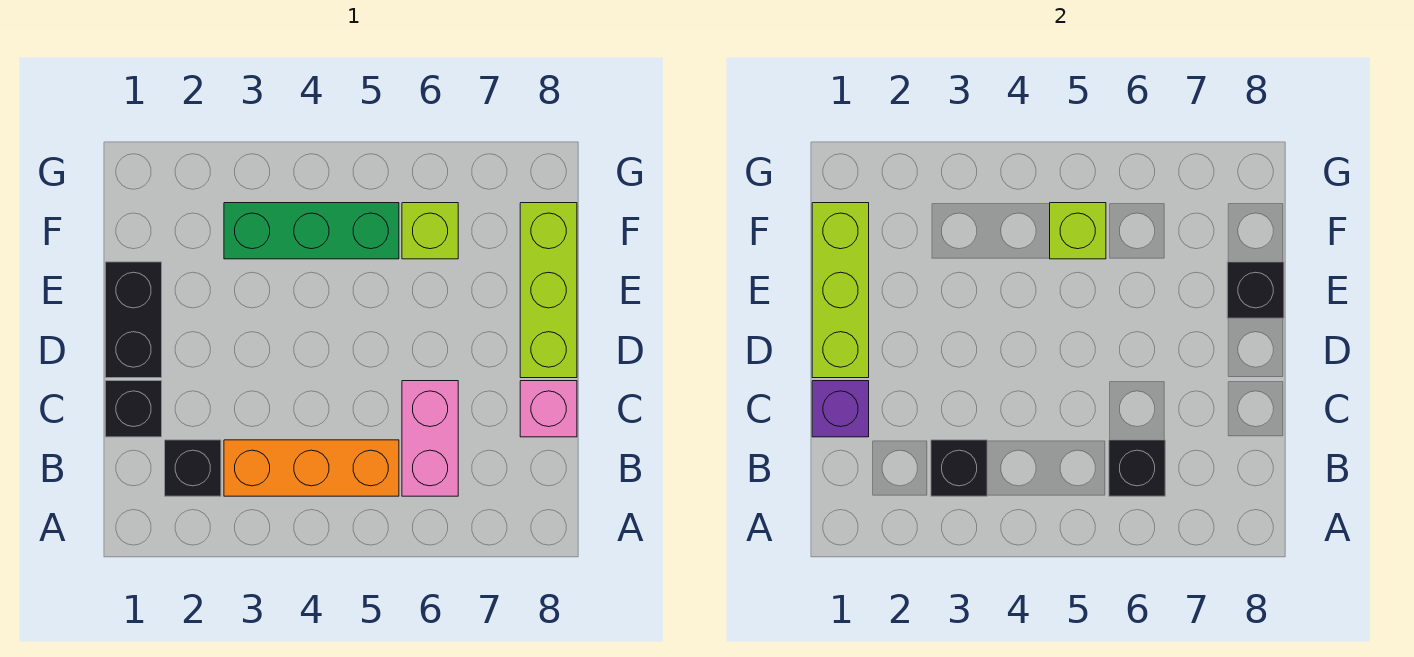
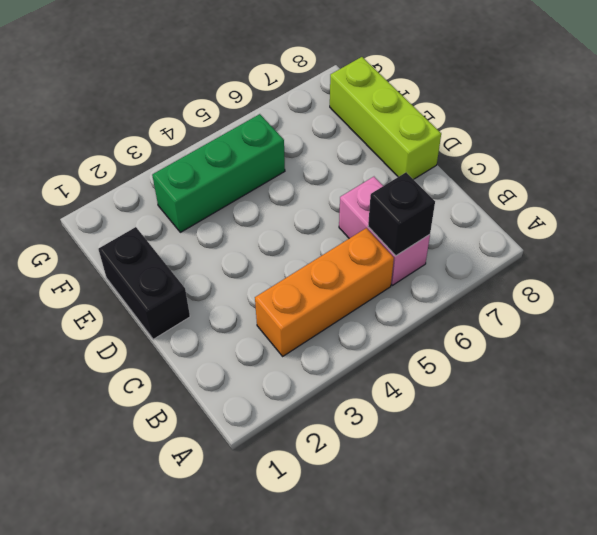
none -> black 1x1 brick [165,440,221,496]
none -> black 1x1 brick [105,381,162,437]
none -> pink 1x1 brick [520,381,577,437]

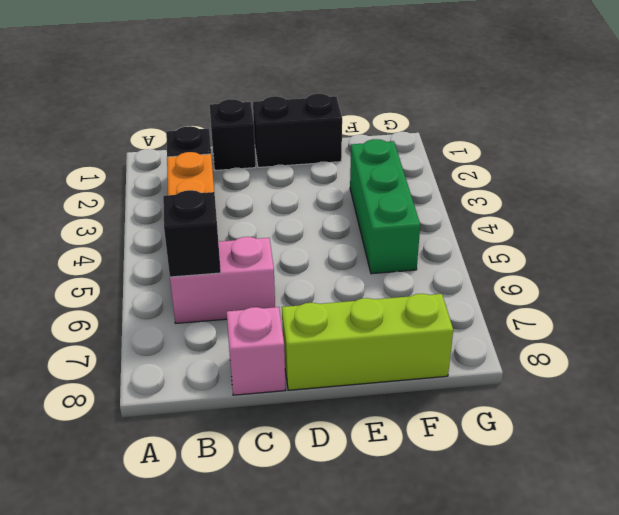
none -> lime 1x1 brick [402,203,458,259]
none -> black 1x1 brick [931,440,987,496]
none -> purple 1x1 brick [812,381,869,437]

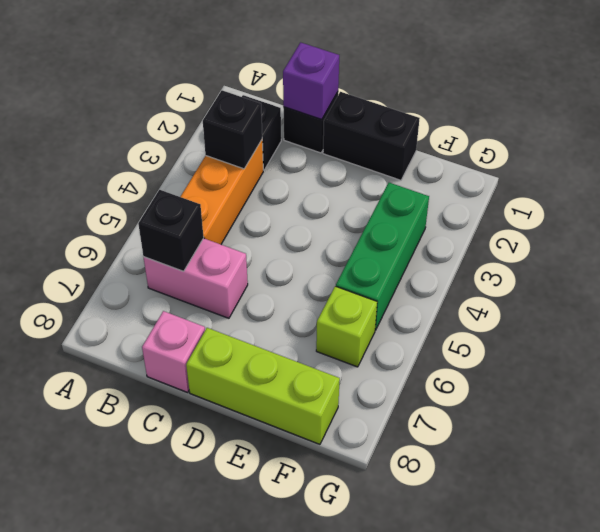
none -> lime 1x3 brick [812,203,869,378]
none -> black 1x1 brick [1227,262,1284,318]
none -> lime 1x1 brick [1050,203,1106,259]

